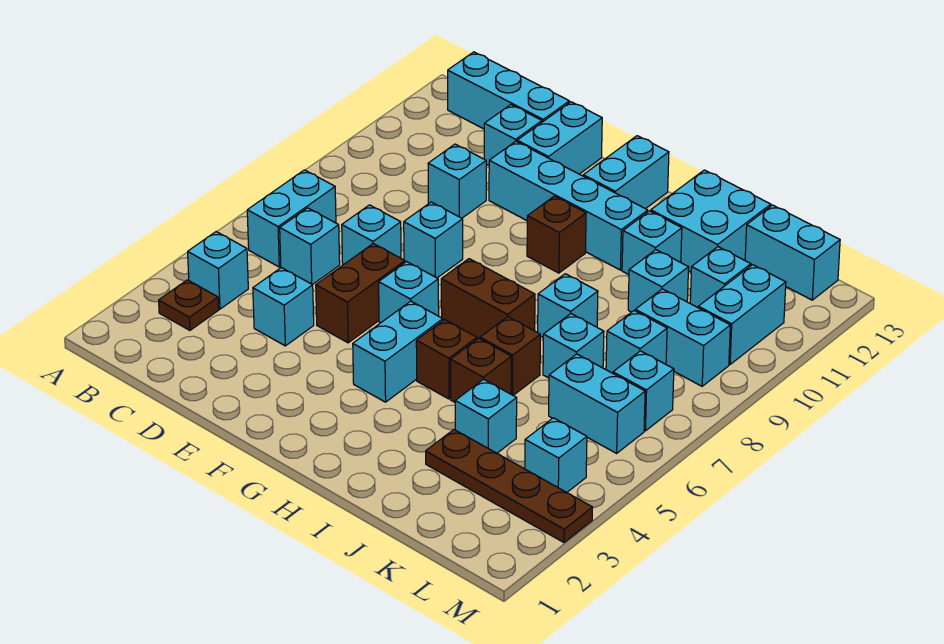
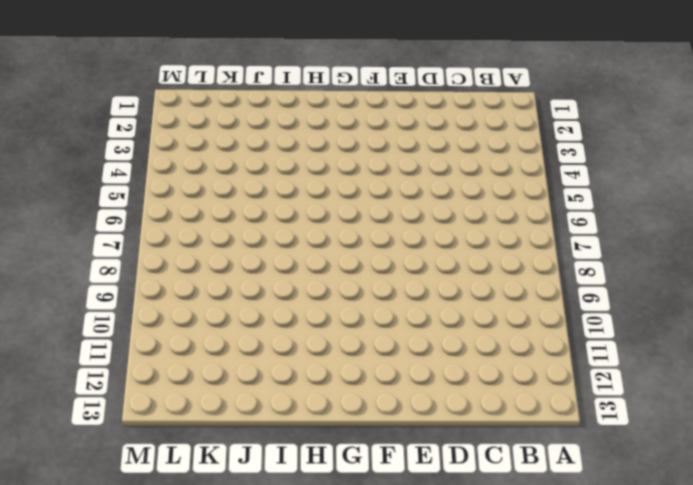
none -> brown 1x1 plate [159,280,219,330]
none -> cyan 1x1 brick [188,232,248,309]
none -> cyan 1x2 brick [247,170,336,267]
none -> cyan 1x3 brick [448,52,569,129]

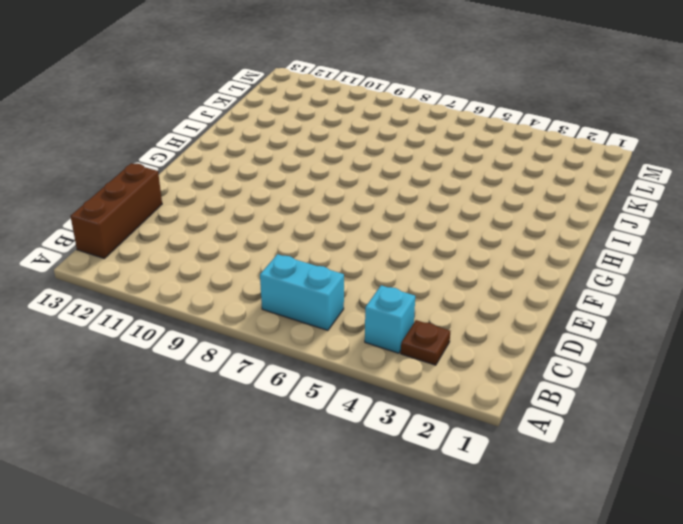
brown 1x3 brick [71,163,162,258] -> cyan 1x3 brick [448,52,569,129]
none -> cyan 1x1 brick [280,208,340,285]
none -> cyan 1x1 brick [253,268,314,346]
none -> cyan 1x1 brick [342,205,401,265]
none -> cyan 1x1 brick [428,144,486,218]

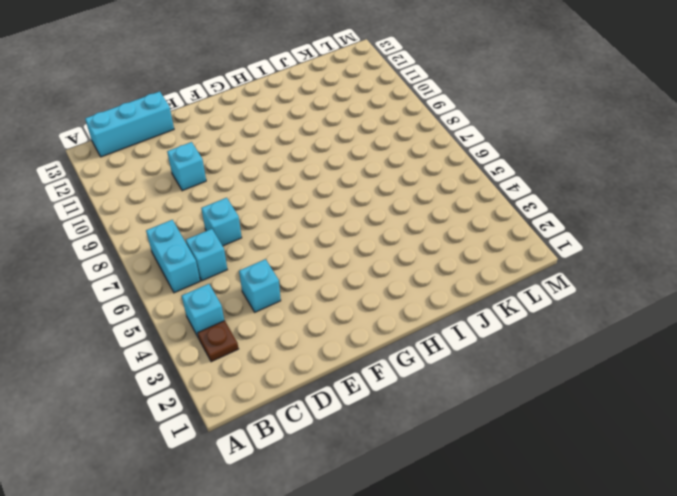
none -> cyan 1x1 brick [484,105,542,166]
none -> brown 1x2 brick [316,244,405,343]
none -> cyan 1x1 brick [404,202,463,278]
none -> cyan 1x4 brick [489,141,648,270]

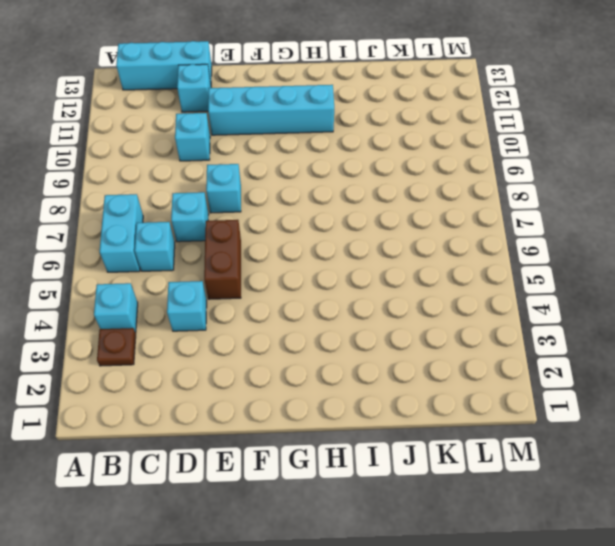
none -> cyan 1x2 brick [517,102,602,174]
none -> cyan 1x1 brick [379,262,439,323]
none -> cyan 1x2 brick [353,301,443,402]
none -> brown 1x2 brick [441,259,535,339]

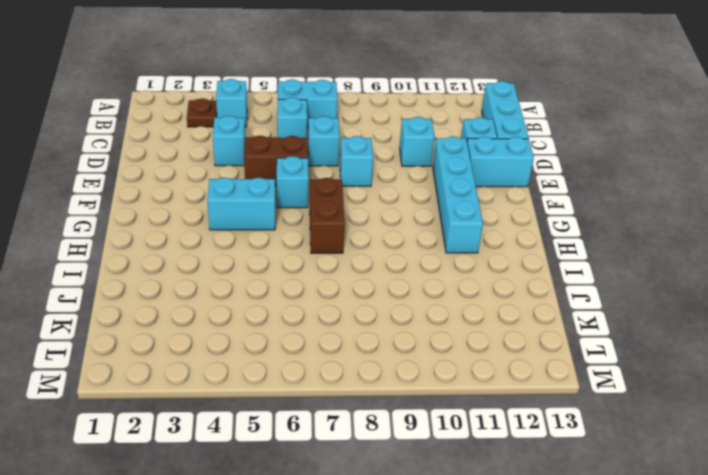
none -> brown 1x1 brick [527,196,586,273]
none -> cyan 1x2 brick [583,136,669,209]
none -> brown 1x1 brick [416,320,477,399]
none -> brown 1x1 brick [451,338,511,402]

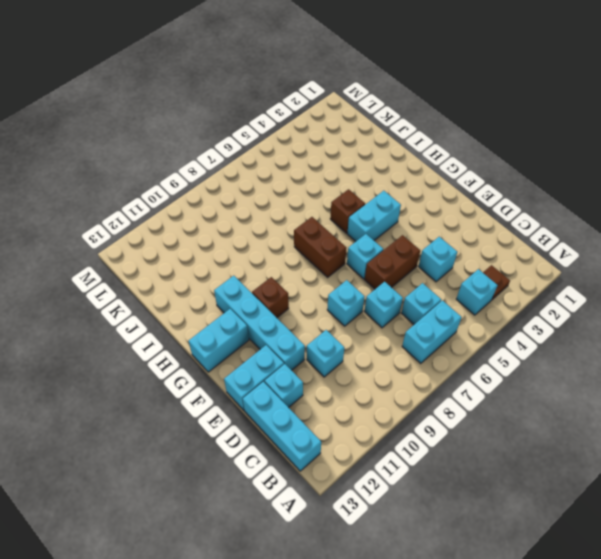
none -> brown 1x1 brick [451,338,511,402]
none -> brown 1x1 brick [480,317,540,395]
none -> cyan 1x1 brick [538,274,598,337]
none -> cyan 1x1 brick [622,211,682,275]

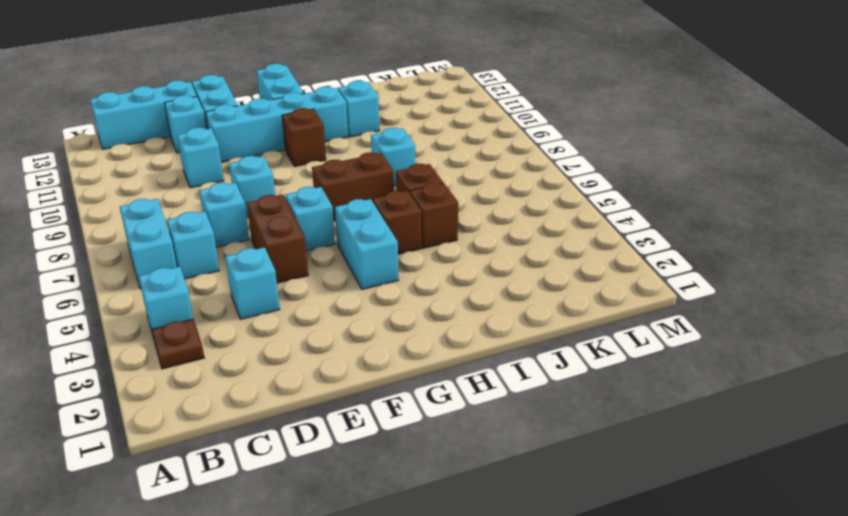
none -> cyan 2x2 brick [651,170,771,272]
none -> brown 1x4 plate [426,429,593,542]
none -> cyan 1x1 brick [455,379,517,453]
none -> cyan 1x1 brick [543,314,604,378]

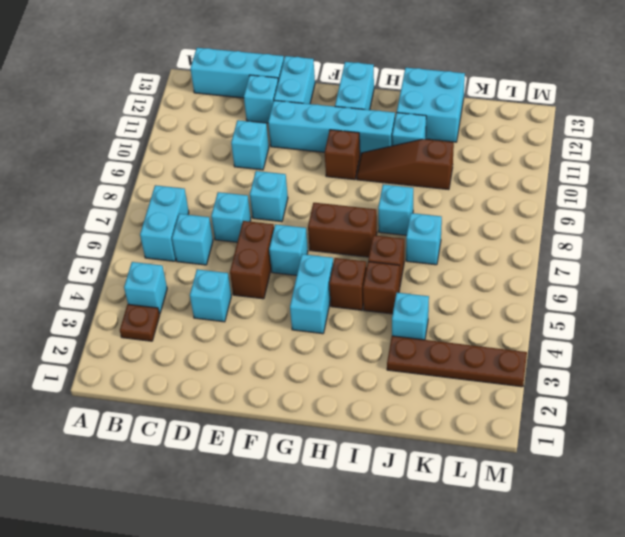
brown 1x3 slope [357,139,454,190] -> cyan 1x1 brick [628,250,689,312]
none -> cyan 1x2 brick [549,354,645,453]
none -> cyan 1x1 brick [606,311,667,373]
none -> cyan 1x2 brick [635,289,730,386]
none -> cyan 1x1 brick [690,247,751,308]

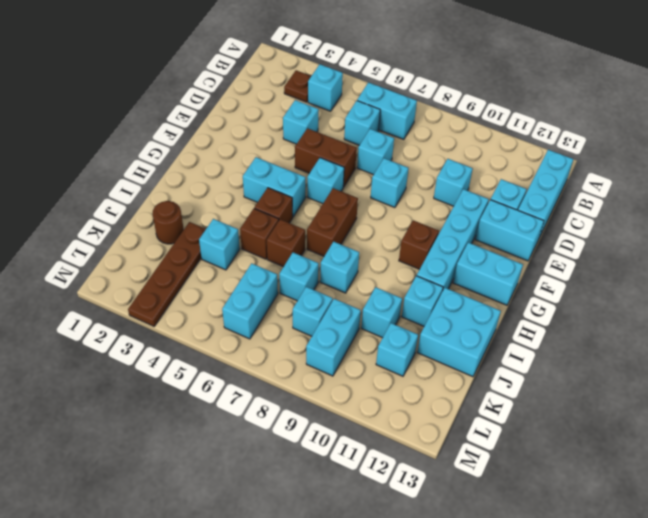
brown 1x1 round brick [153,201,184,244] -> none
none -> cyan 1x2 brick [745,205,840,300]
none -> cyan 1x1 brick [525,418,587,492]
none -> cyan 1x1 brick [613,351,674,431]
none -> cyan 1x2 brick [698,265,786,364]

